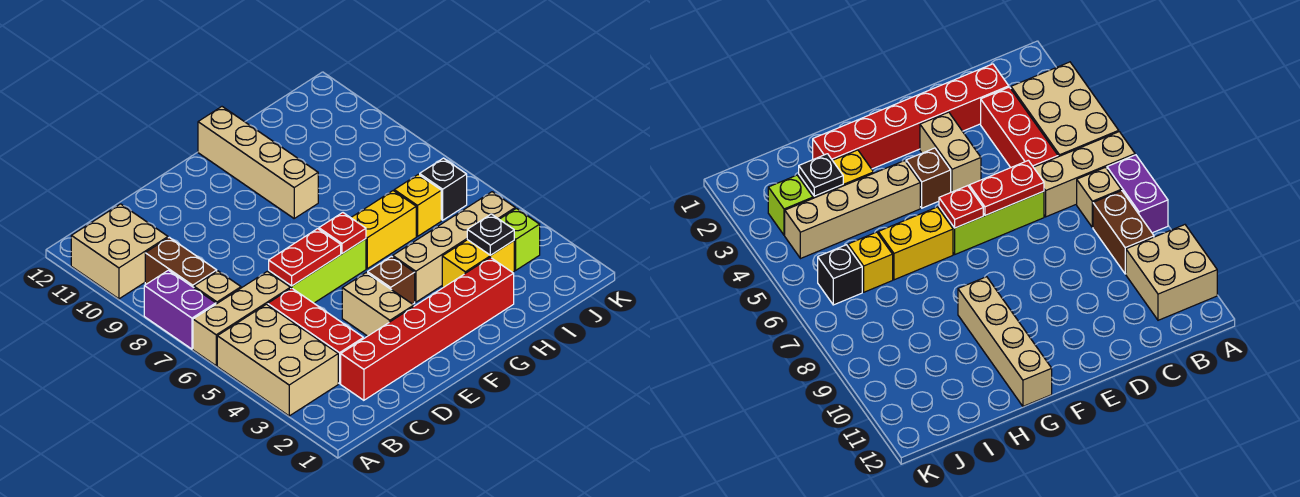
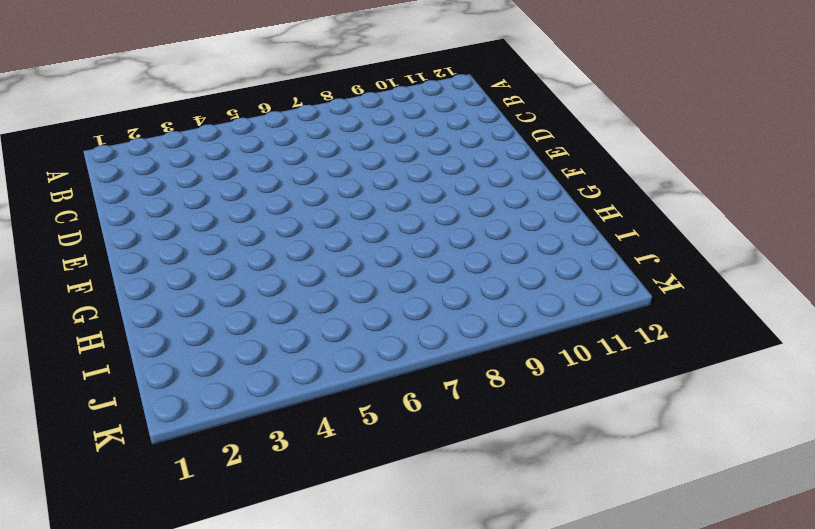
none -> tan 2x3 brick [217,304,338,416]
none -> tan 1x3 brick [193,271,290,366]
none -> purple 1x2 brick [144,270,216,349]

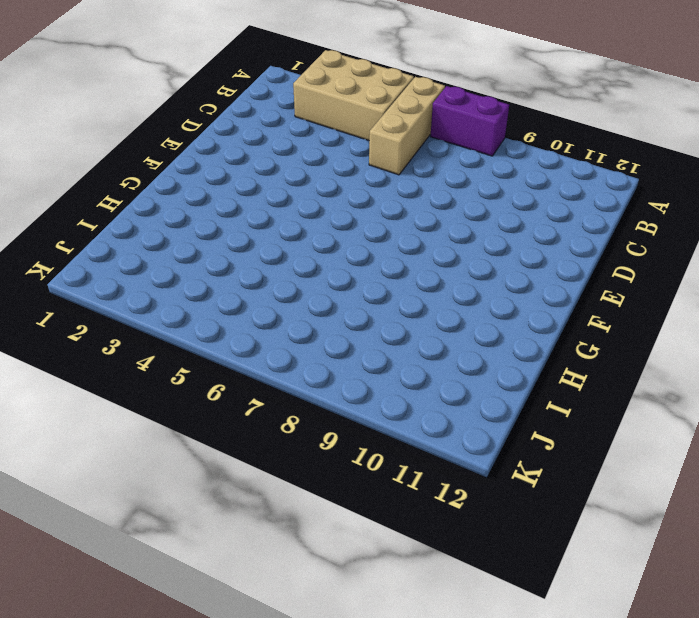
none -> tan 2x2 brick [71,204,168,299]
none -> tan 1x1 brick [194,271,241,304]
none -> brown 1x2 brick [145,237,217,287]

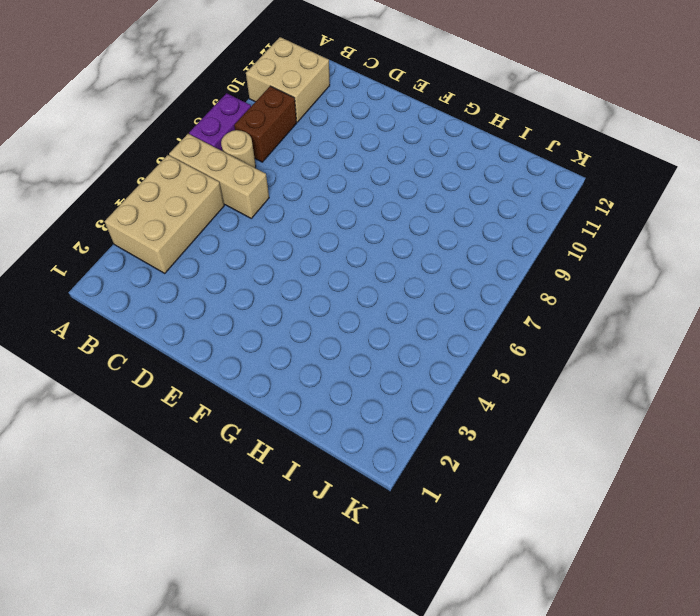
tan 1x1 round brick [221,130,256,168] -> tan 1x1 brick [194,271,241,304]
none -> red 1x6 brick [341,258,514,400]
none -> red 1x3 brick [268,288,363,384]
none -> lime 1x3 brick [269,239,366,303]

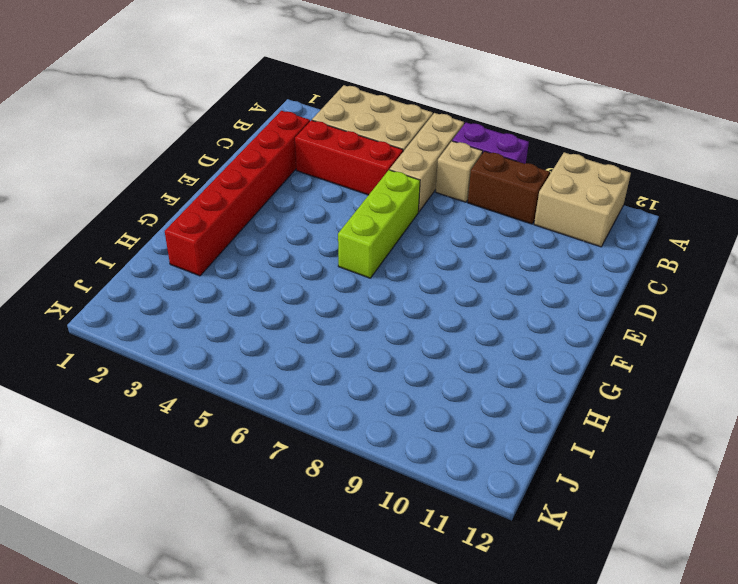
none -> tan 1x2 brick [342,273,414,336]
none -> brown 1x1 brick [368,256,415,304]
none -> tan 1x4 brick [393,192,515,302]

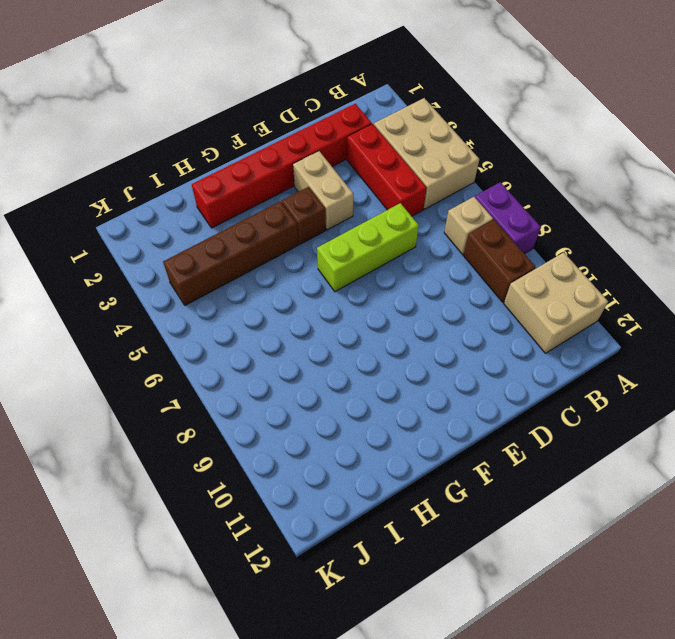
brown 1x4 brick [163,201,298,305] -> tan 1x4 brick [393,192,515,302]
none -> tan 1x3 brick [193,271,290,366]
none -> yellow 1x2 brick [351,191,416,269]
none -> tan 1x4 brick [198,107,318,218]

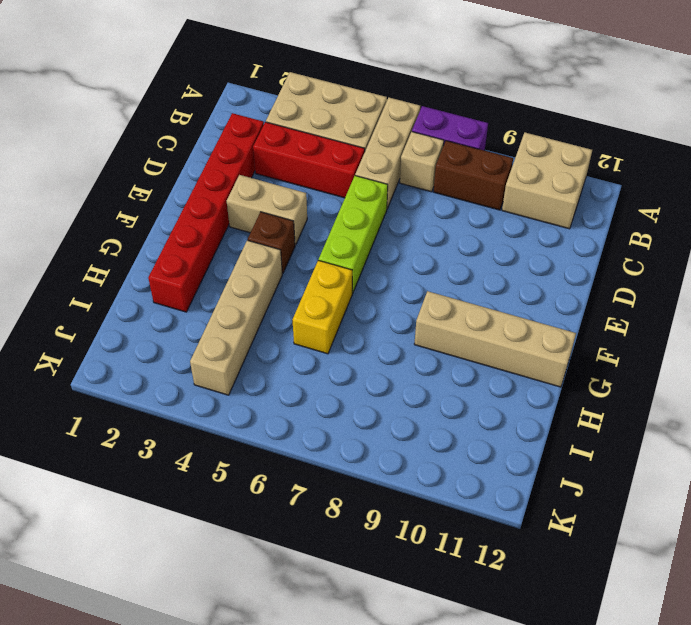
none -> yellow 1x2 brick [442,240,514,288]
none -> yellow 1x1 brick [394,174,441,236]
none -> lime 1x1 brick [499,208,540,270]

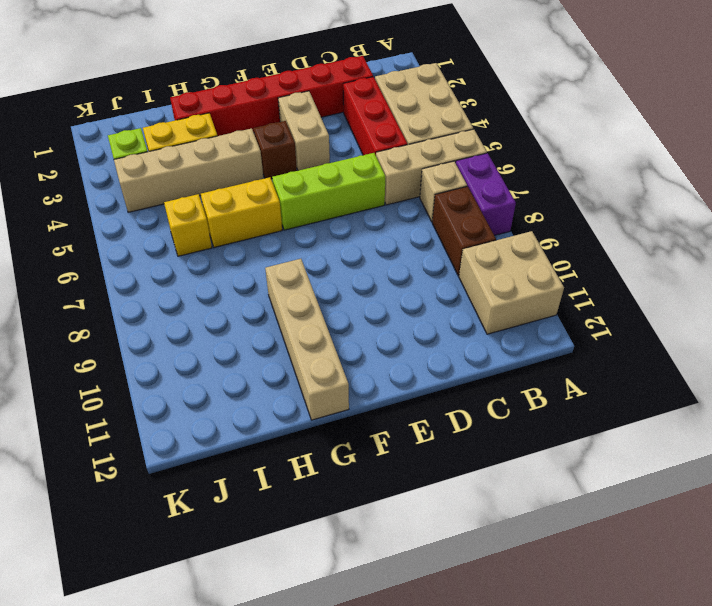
none -> black 1x1 brick [420,158,467,220]
none -> red 1x2 plate [269,229,341,286]
none -> red 1x1 plate [319,213,366,254]

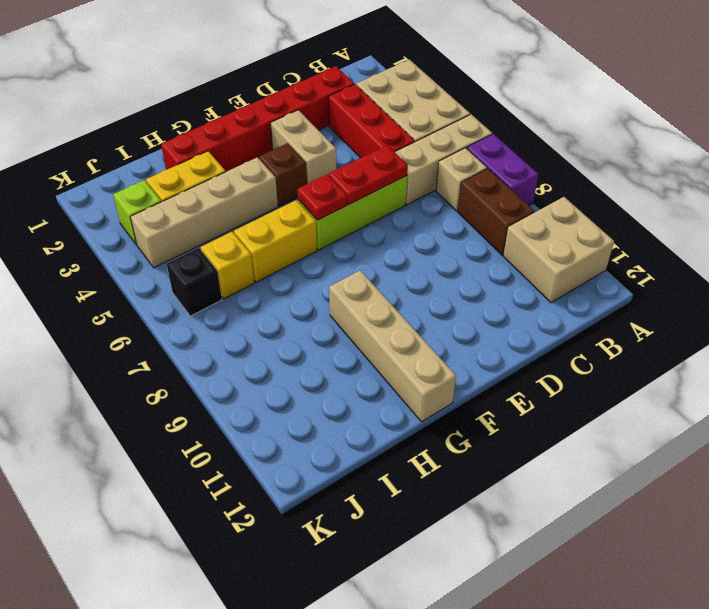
none -> black 1x1 plate [467,214,514,255]

